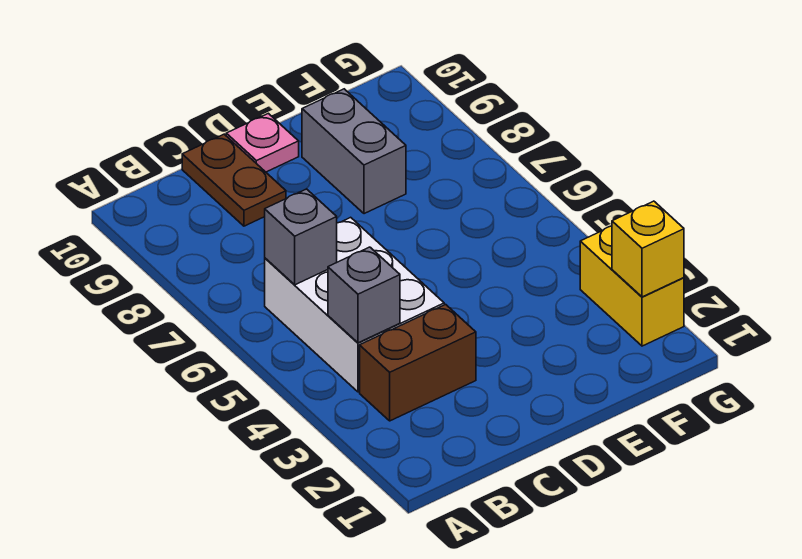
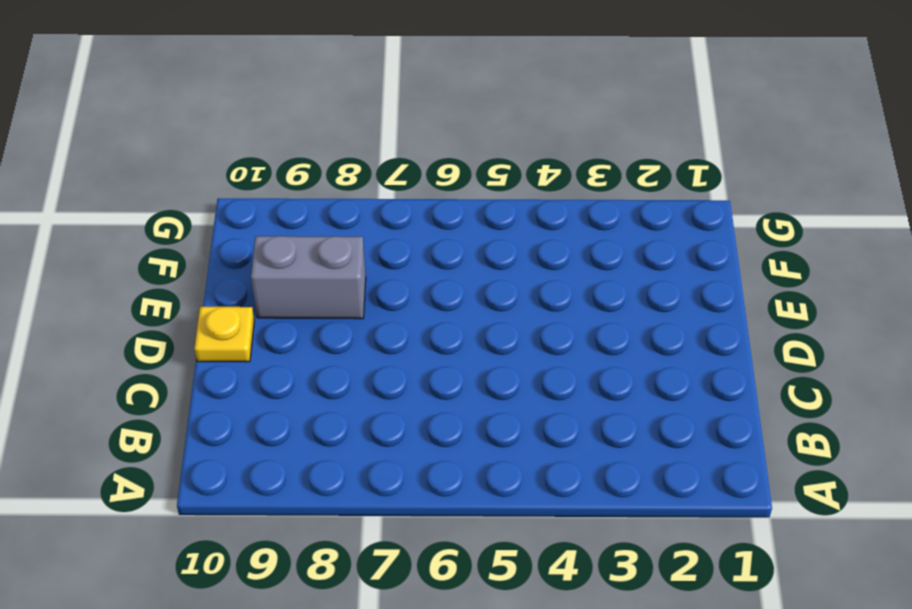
yellow 1x1 plate [194,307,254,362] -> pink 1x1 plate [226,113,299,172]
none -> brown 1x2 brick [360,304,476,421]
none -> white 2x3 brick [265,217,444,392]

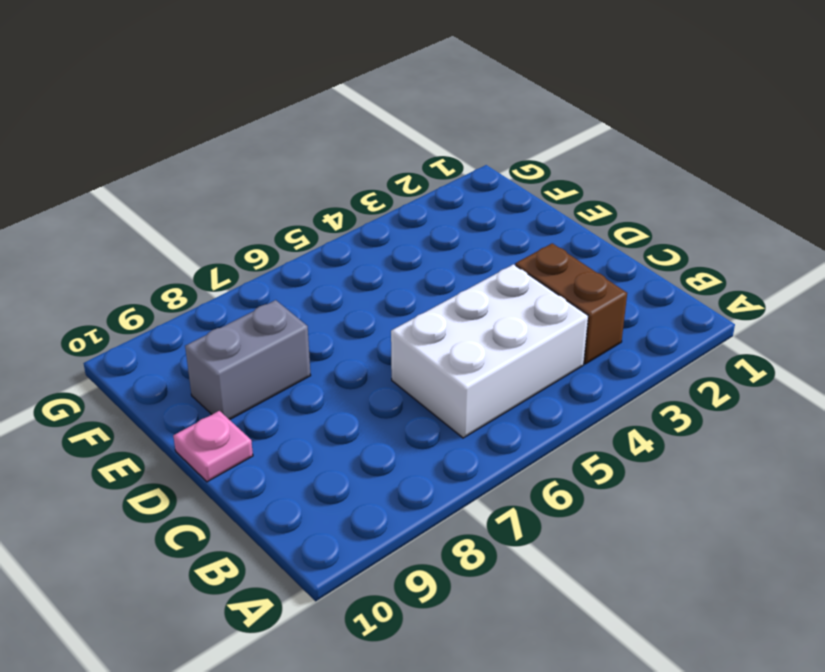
none -> brown 1x2 plate [182,134,286,226]
none -> yellow 1x2 brick [580,226,684,346]

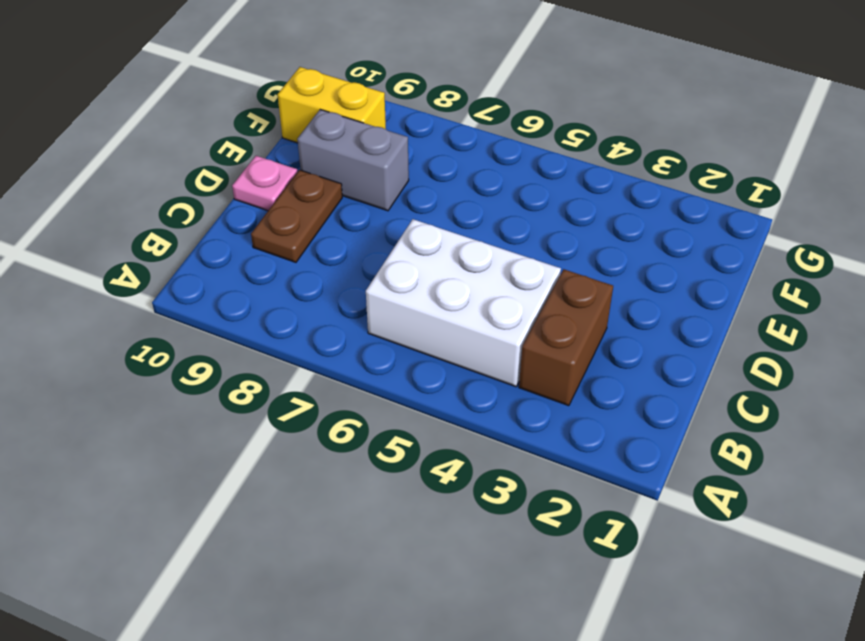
brown 1x2 plate [251,170,342,262] -> brown 1x2 plate turned to [182,134,286,226]
yellow 1x2 brick [277,67,386,143] -> yellow 1x2 brick moved to [580,226,684,346]
none -> grey 1x1 brick [328,247,400,343]
none -> grey 1x1 brick [265,189,337,285]

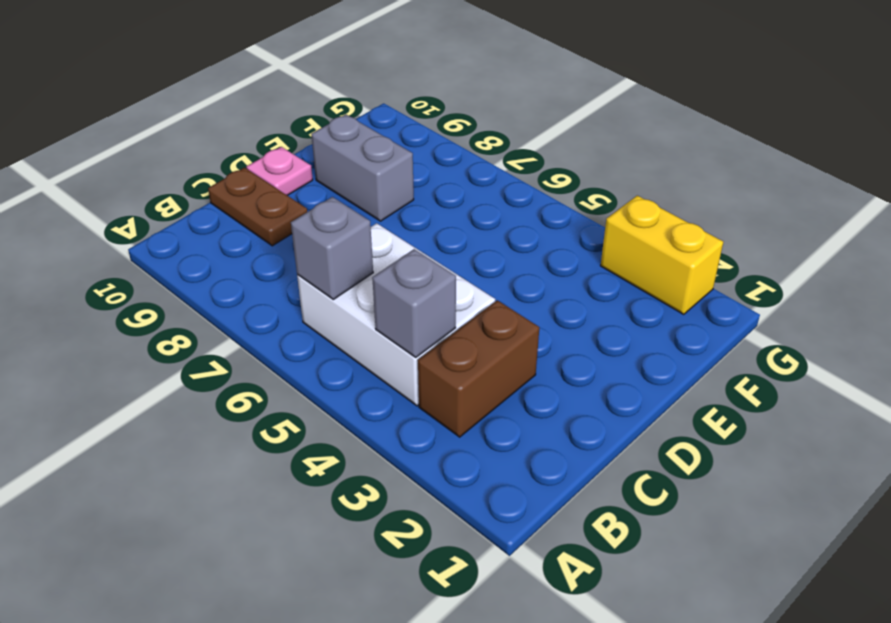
none -> yellow 1x1 brick [612,201,684,297]

